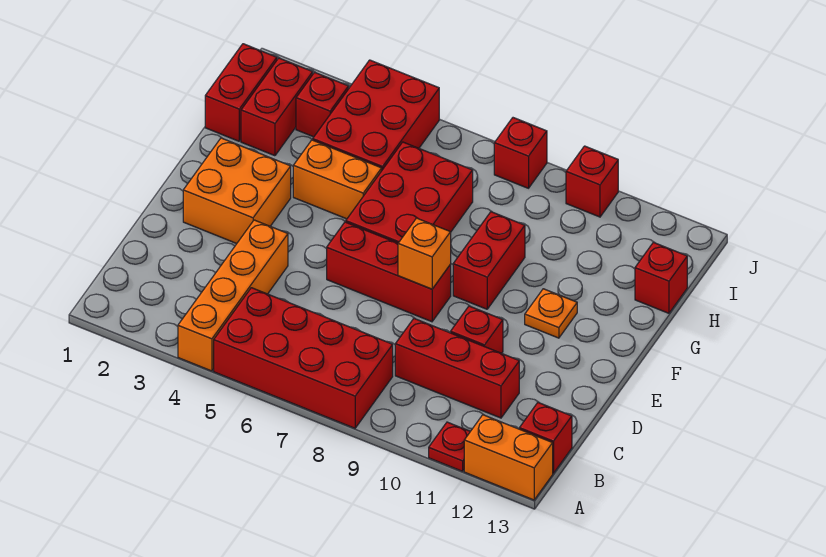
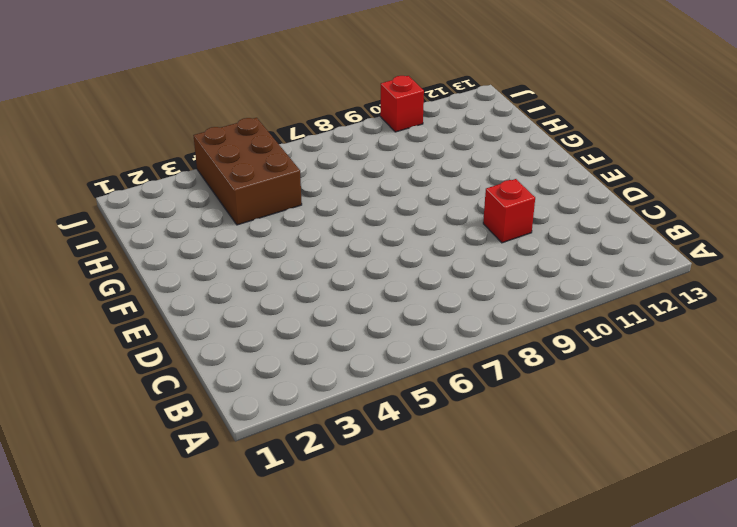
brown 2x3 brick [193,118,302,225] -> red 2x3 brick [313,60,439,170]
none -> orange 1x4 brick [178,220,288,371]
none -> red 2x4 brick [214,288,393,428]
none -> red 1x1 plate [429,422,470,471]

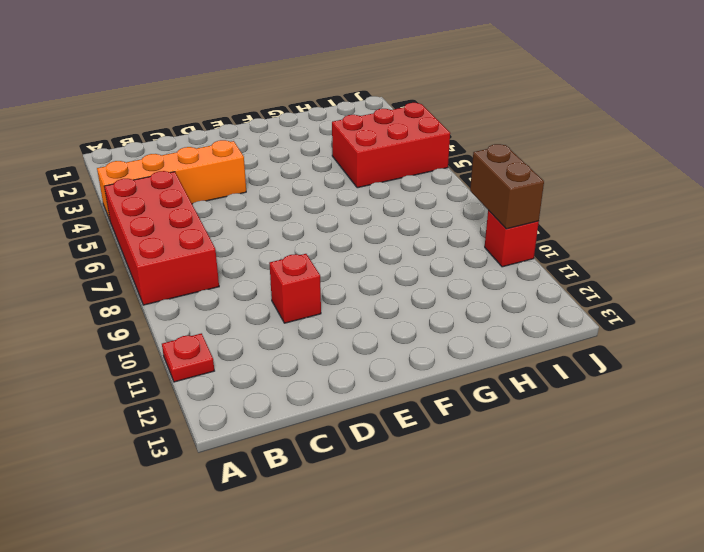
brown 1x2 brick [470,144,544,229] -> none
none -> orange 1x2 brick [464,415,553,500]
none -> red 1x1 brick [519,403,572,473]
none -> red 1x3 brick [395,319,519,418]

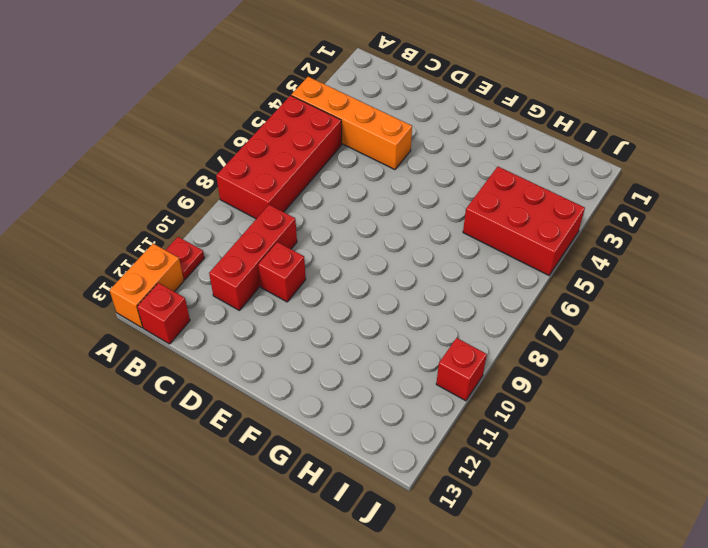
none -> orange 2x2 brick [183,138,291,244]
none -> red 1x3 brick [327,222,451,322]
none -> red 2x3 brick [346,142,473,243]

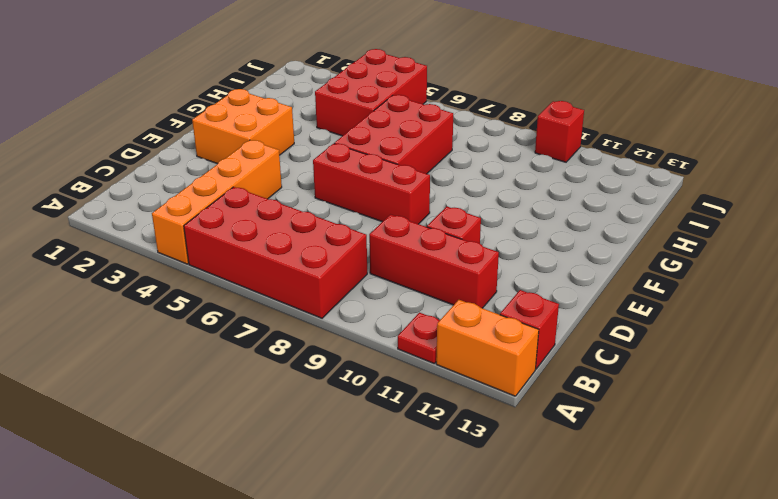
none -> red 1x2 brick [453,212,525,309]
none -> orange 1x1 plate [525,289,577,338]
none -> orange 1x2 brick [293,140,382,219]

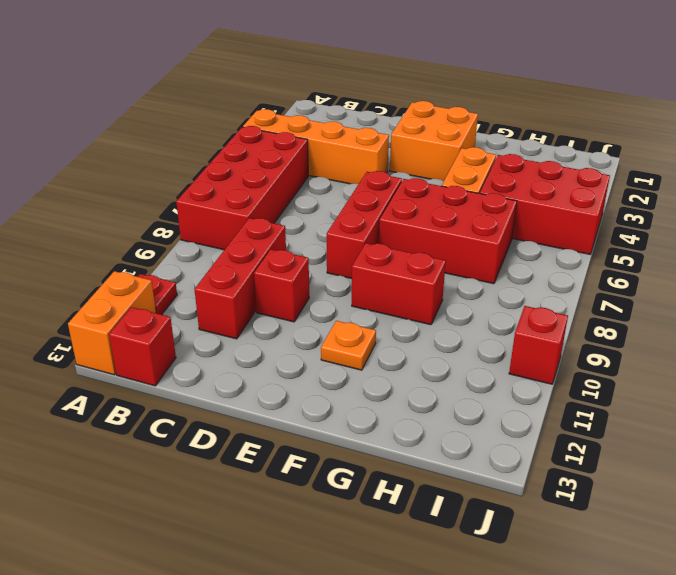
none -> red 1x2 brick [205,44,277,141]
none -> red 1x2 brick [241,58,313,156]
none -> red 1x1 brick [635,242,687,313]

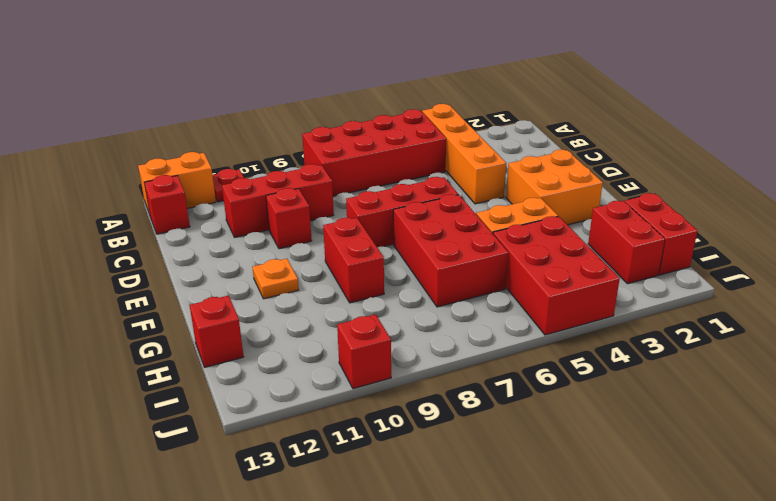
none -> red 1x1 brick [296,72,349,137]
none -> red 1x1 brick [494,118,547,188]
none -> orange 1x1 brick [398,218,451,289]

